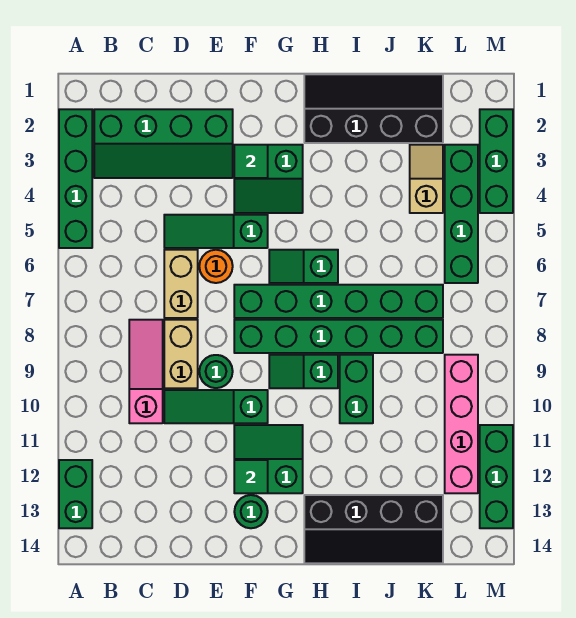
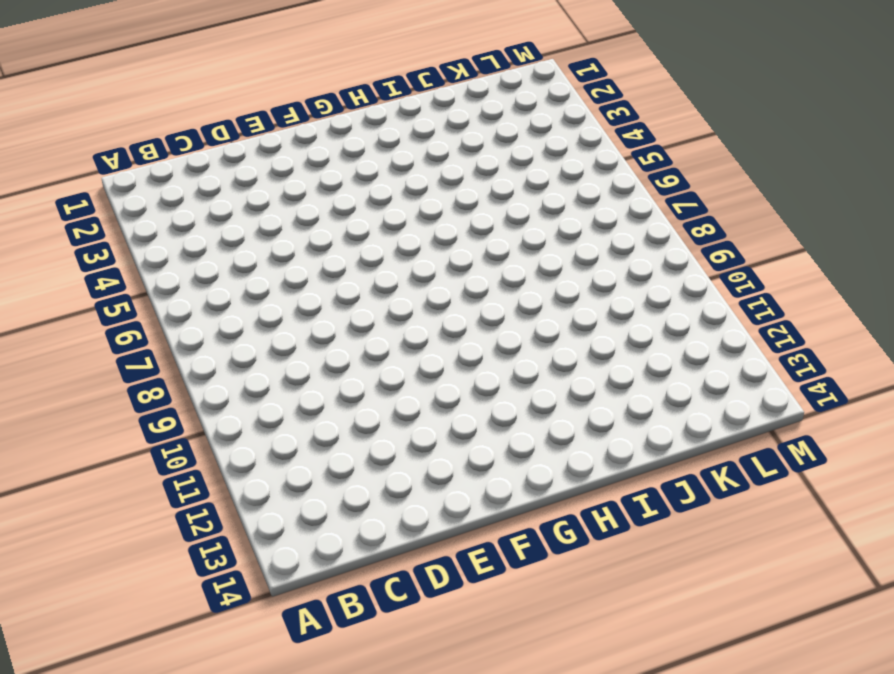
none -> green 1x4 brick [59,109,92,248]
none -> green 1x2 brick [59,460,92,528]
none -> green 2x4 slope [94,109,233,178]

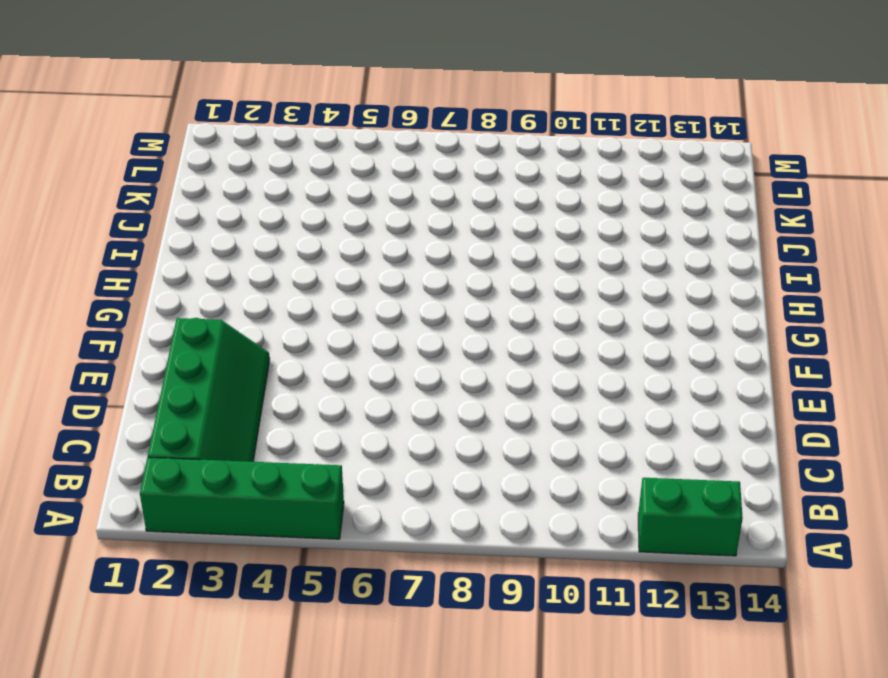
none -> pink 1x3 slope [129,320,163,423]
none -> green 1x3 slope [164,215,268,248]
none -> tan 1x2 brick [164,250,198,318]

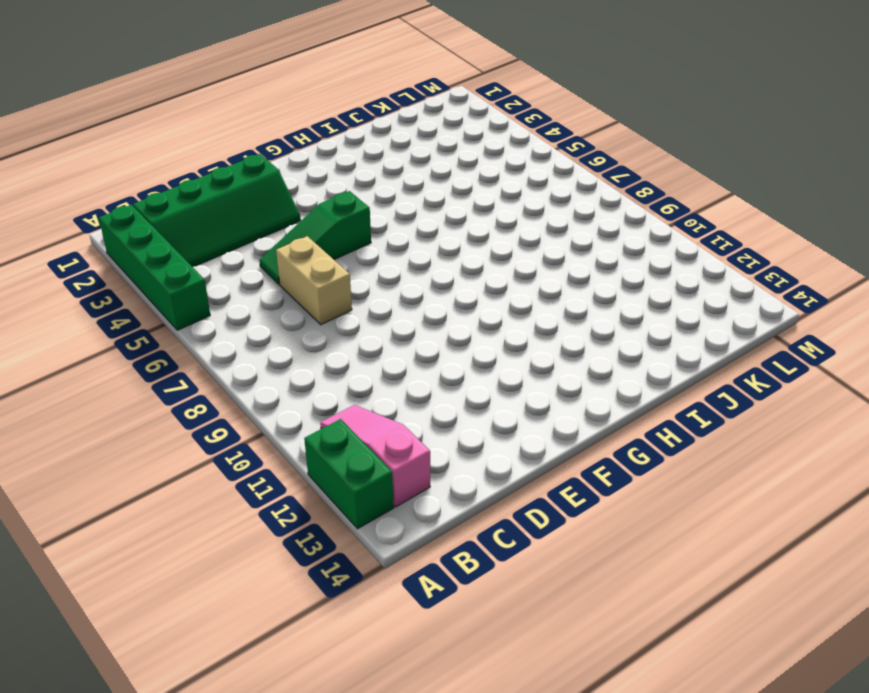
pink 1x3 slope [320,405,430,507] -> pink 1x3 slope moved to [129,320,163,423]
none -> tan 1x2 brick [164,320,198,388]
none -> green 1x3 slope [164,390,268,423]
none -> orange 1x1 round brick [199,250,233,283]

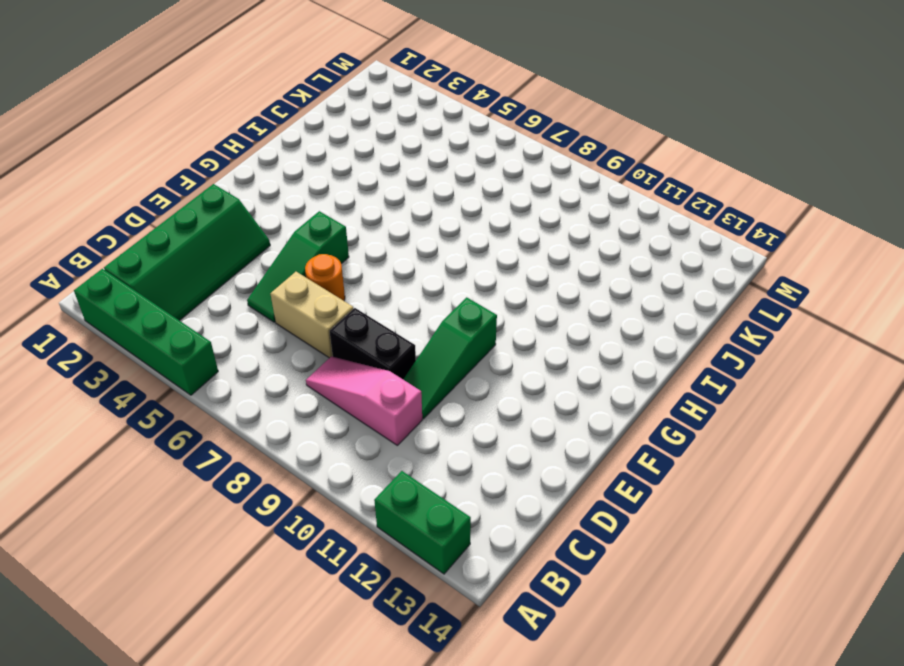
black 1x2 brick [330,308,416,379] -> tan 1x2 brick [164,320,198,388]
none -> green 1x1 round brick [199,355,233,388]
none -> green 2x2 slope [234,145,303,213]
none -> green 1x6 brick [234,285,443,318]

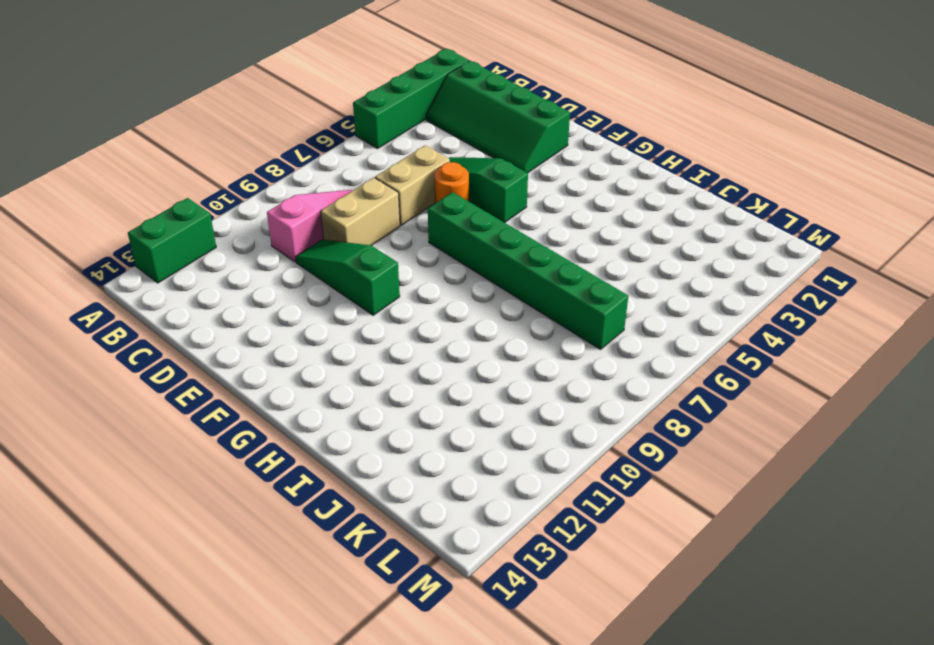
none -> green 1x1 round brick [199,355,233,388]
none -> green 2x2 slope [234,145,303,213]
none -> green 1x6 brick [234,320,443,353]

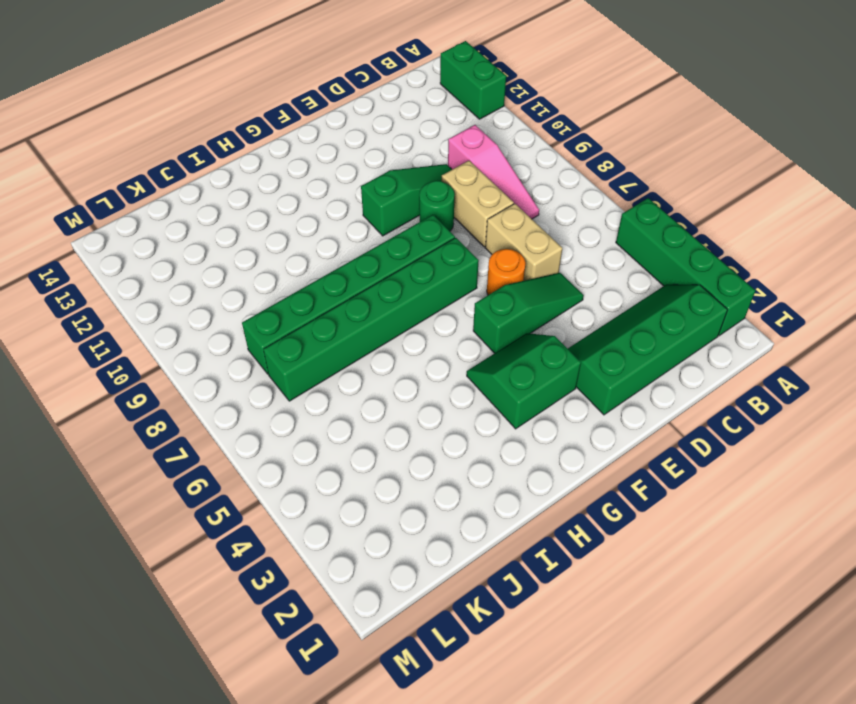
none -> green 2x2 slope [234,425,303,493]
none -> green 1x1 round brick [234,495,268,528]
none -> green 1x2 slope [269,250,338,283]

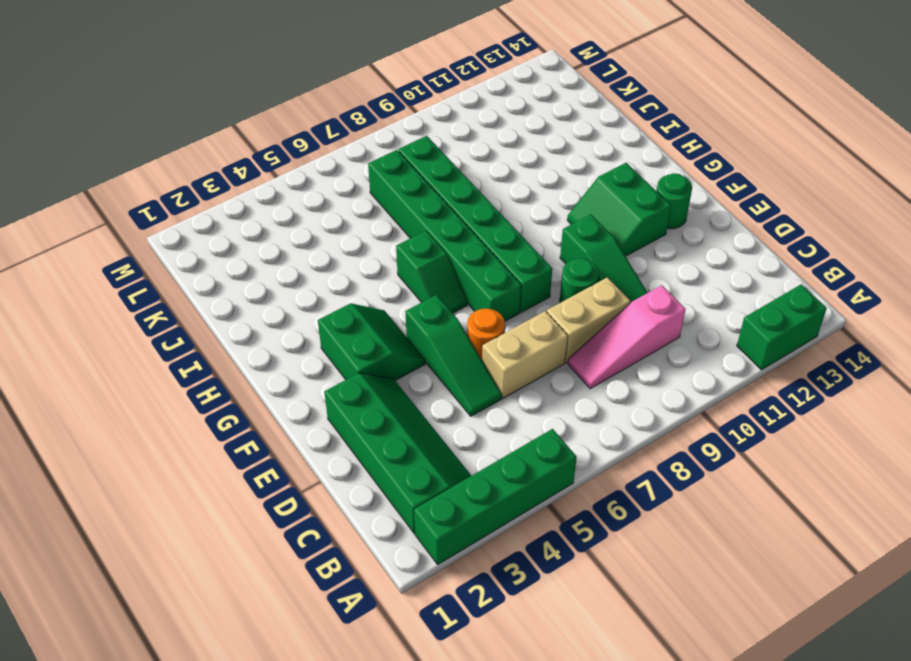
none -> green 1x2 slope [269,355,338,388]
none -> black 2x4 slope [304,74,443,143]
none -> black 2x4 slope [304,495,443,563]

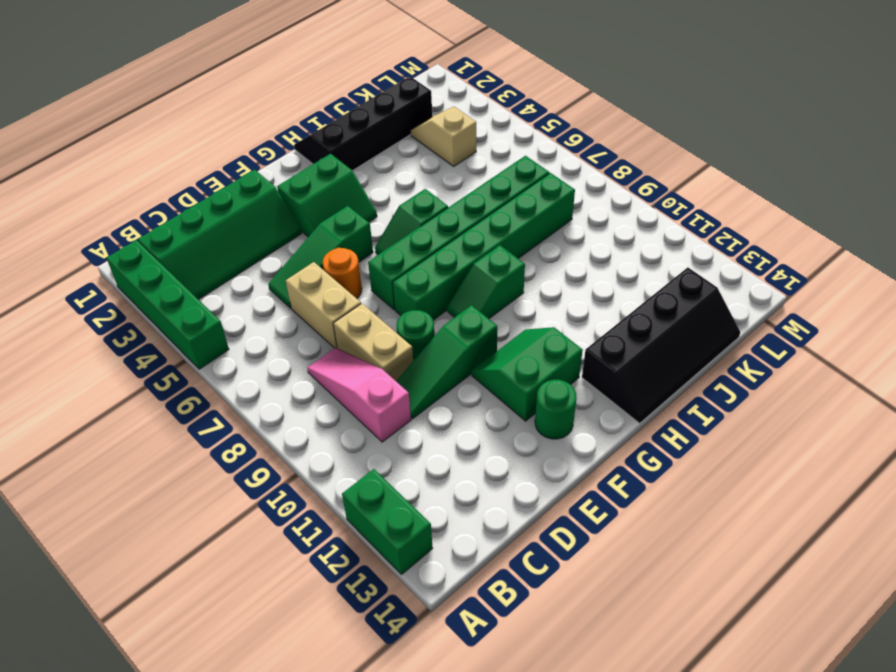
none -> green 1x2 brick [340,355,373,423]
none -> green 1x4 brick [445,145,478,283]
none -> pink 1x4 brick [445,355,478,493]

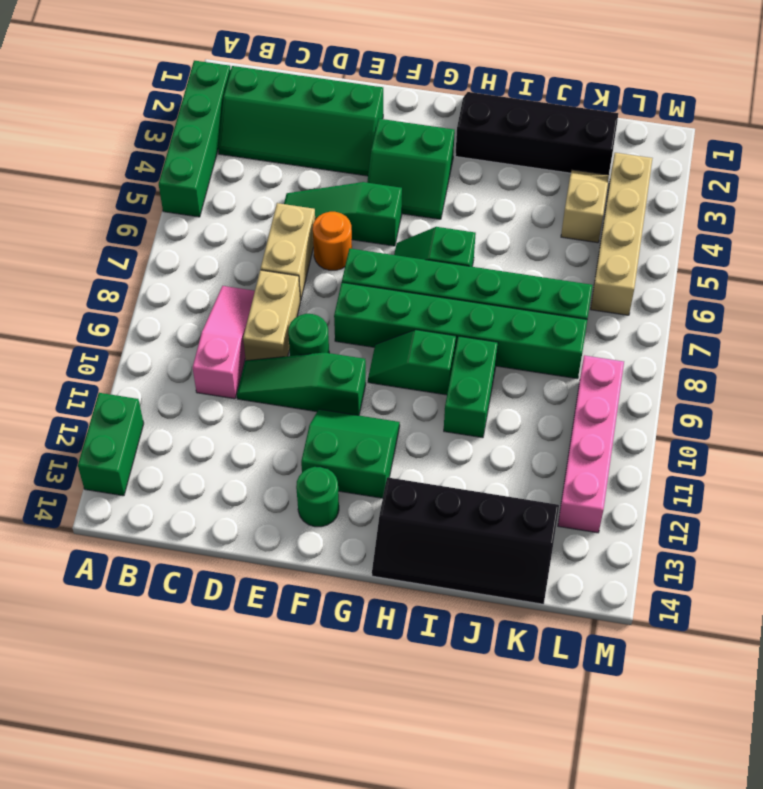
tan 1x4 brick [591,153,653,315] -> green 1x4 brick [445,145,478,283]
none -> green 1x3 brick [480,109,513,213]
none -> green 1x3 brick [480,425,513,528]
none -> green 1x1 tile [234,145,268,178]

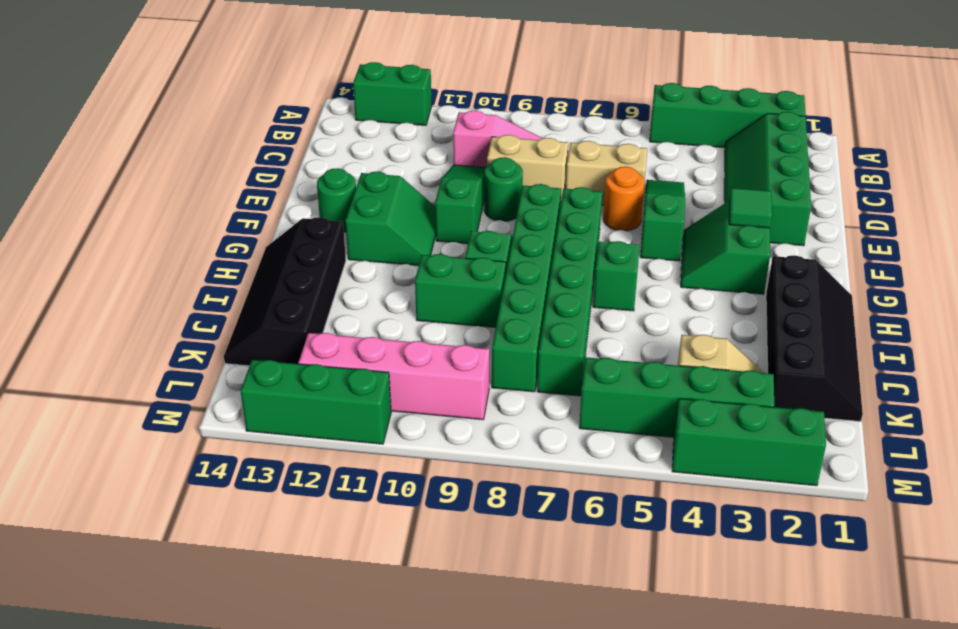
none -> green 1x1 tile [234,460,268,493]

